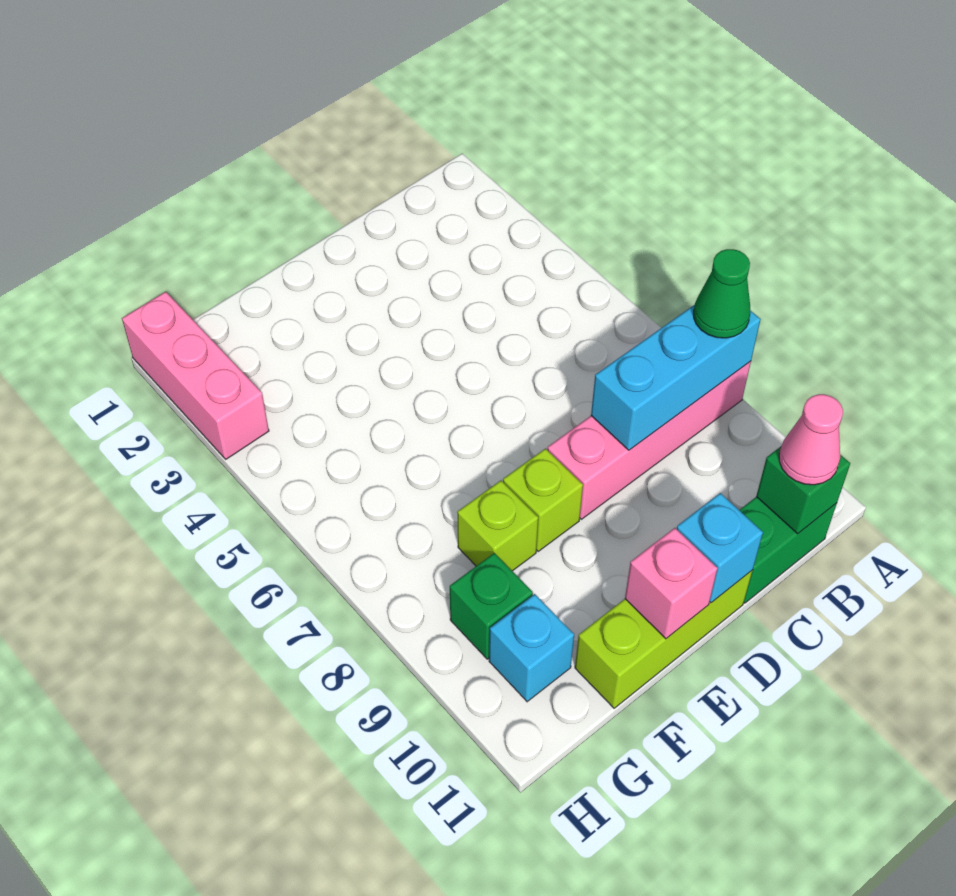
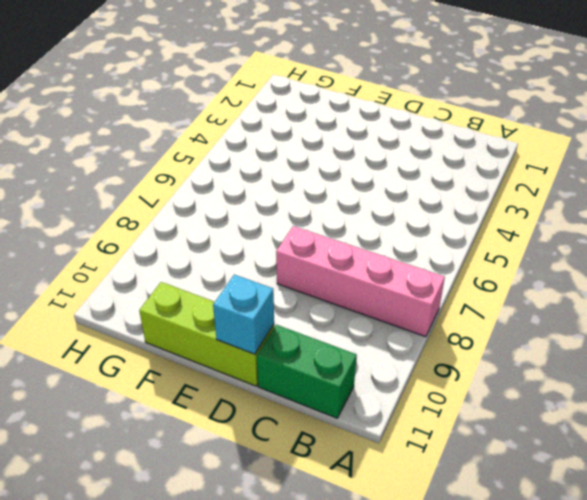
none -> lime 1x1 brick [503,449,583,551]
none -> lime 1x1 brick [457,481,538,571]
none -> green 1x1 brick [450,553,533,659]

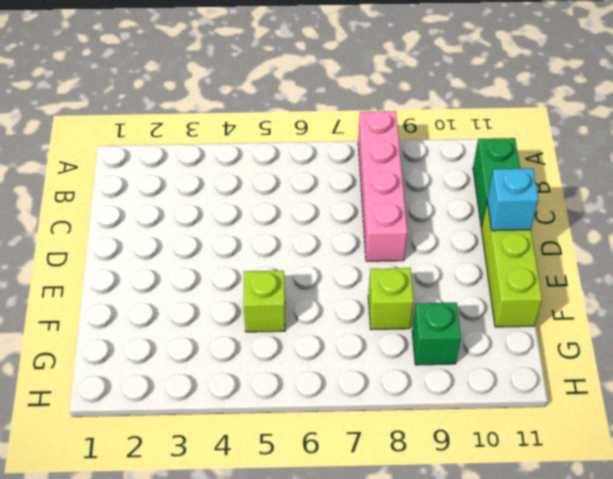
lime 1x1 brick [243,271,285,332] -> lime 1x1 brick moved to [503,449,583,551]
none -> cyan 1x1 brick [489,594,574,702]
none -> pink 1x3 brick [122,292,269,459]
none -> cyan 1x3 brick [591,305,761,450]

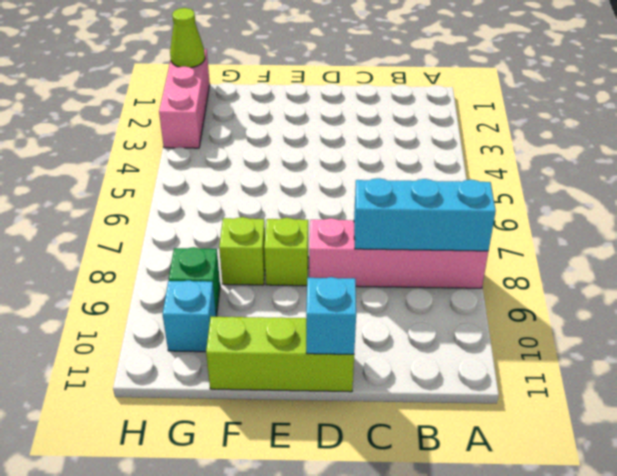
lime 1x1 cone [170,8,205,68] -> none
none -> green 1x2 brick [740,497,837,603]
none -> green 1x1 brick [756,447,850,534]
none -> pink 1x1 brick [625,528,718,639]

